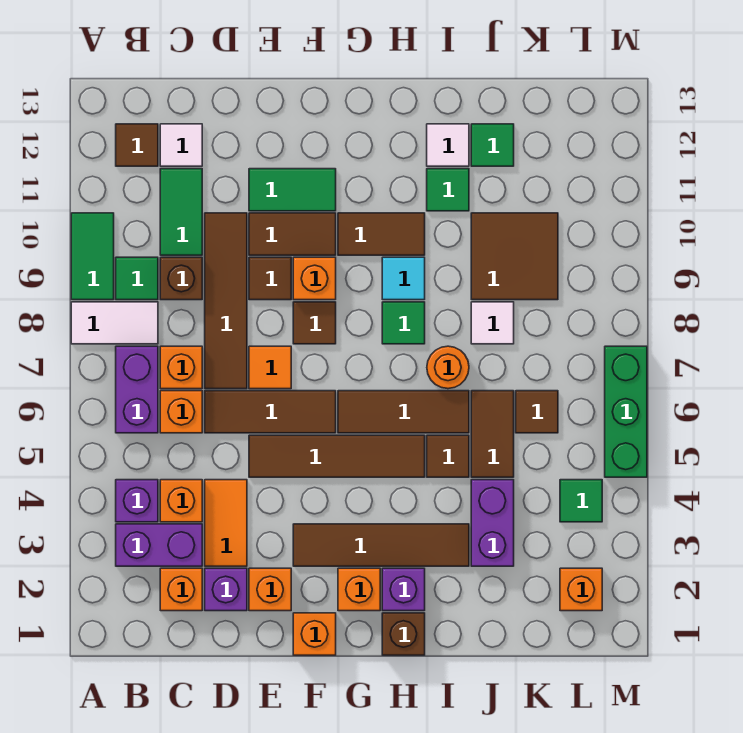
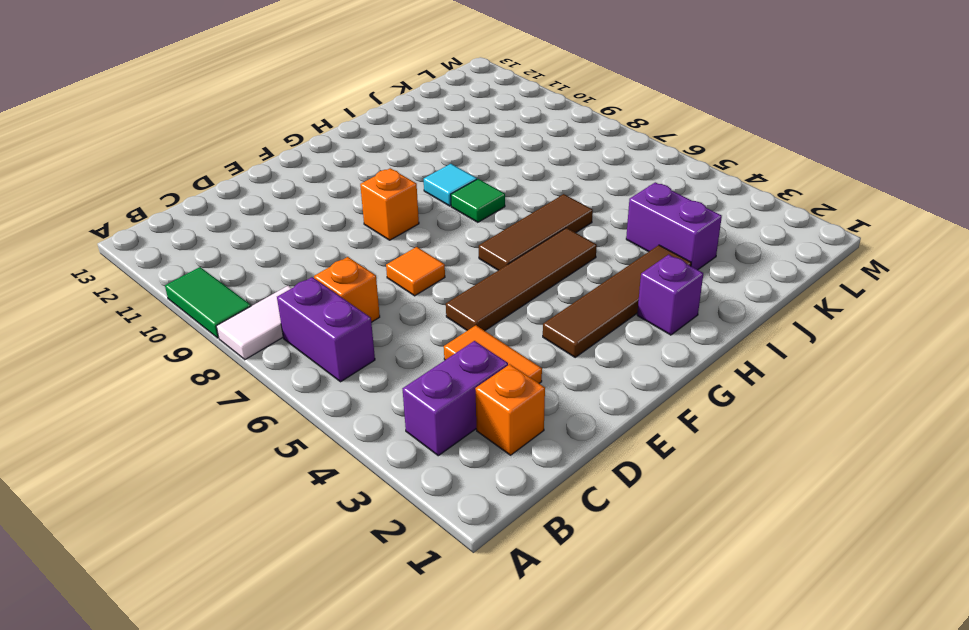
none -> purple 1x1 brick [116,480,158,522]
none -> green 1x1 tile [116,257,158,300]
none -> brown 1x1 tile [116,124,158,166]
none -> orange 1x1 brick [160,480,202,522]

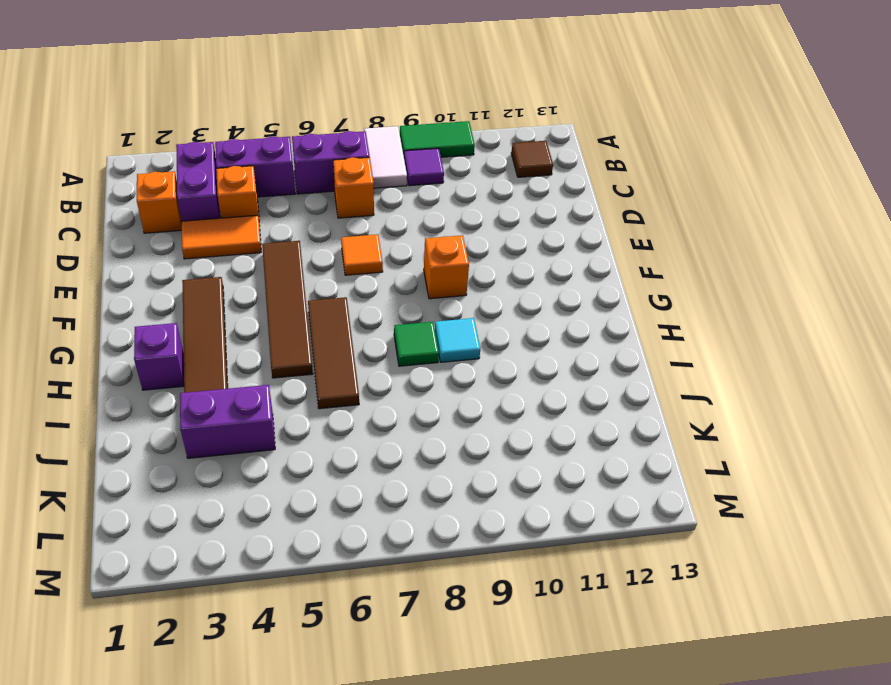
purple 1x2 brick [215,136,295,197] -> purple 1x1 brick [116,480,158,522]
purple 1x1 tile [404,148,444,186] -> green 1x1 tile [116,257,158,300]
none -> orange 1x1 brick [160,391,202,433]
none -> brown 1x1 brick [160,257,202,300]
none -> green 1x2 tile [160,169,202,255]
none -> white 1x1 tile [160,124,202,166]

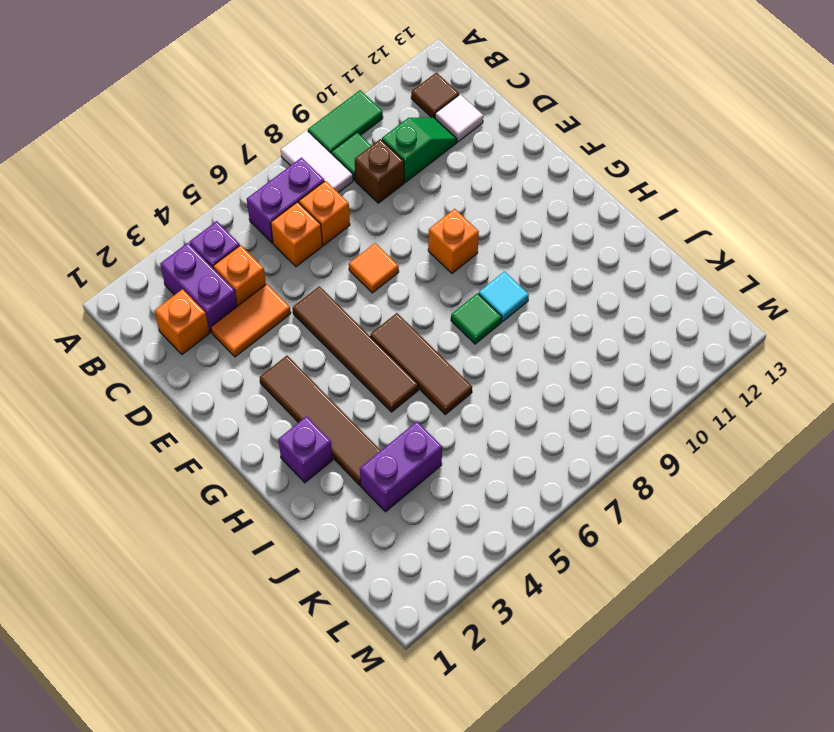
green 1x2 slope [382,117,457,182] -> green 1x2 tile [160,169,202,255]
none -> purple 1x1 brick [205,568,247,611]
none -> brown 1x3 tile [205,391,336,433]
none -> brown 1x4 tile [205,213,247,389]
none -> orange 1x1 brick [249,568,291,611]

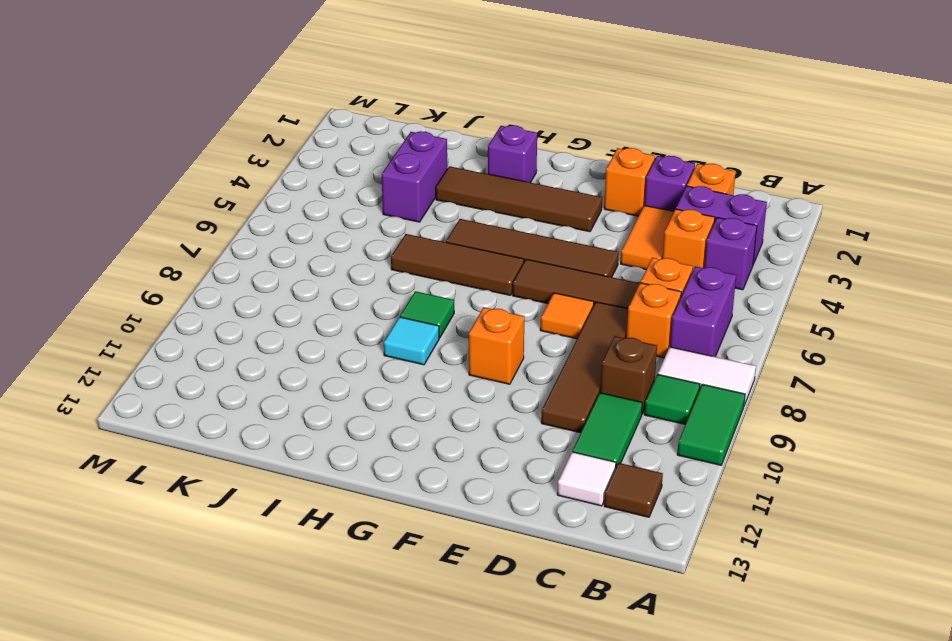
none -> brown 1x1 tile [249,257,291,300]
none -> brown 1x2 tile [249,213,336,255]
none -> green 1x2 tile [249,169,336,211]
none -> orange 1x1 brick [293,613,336,655]

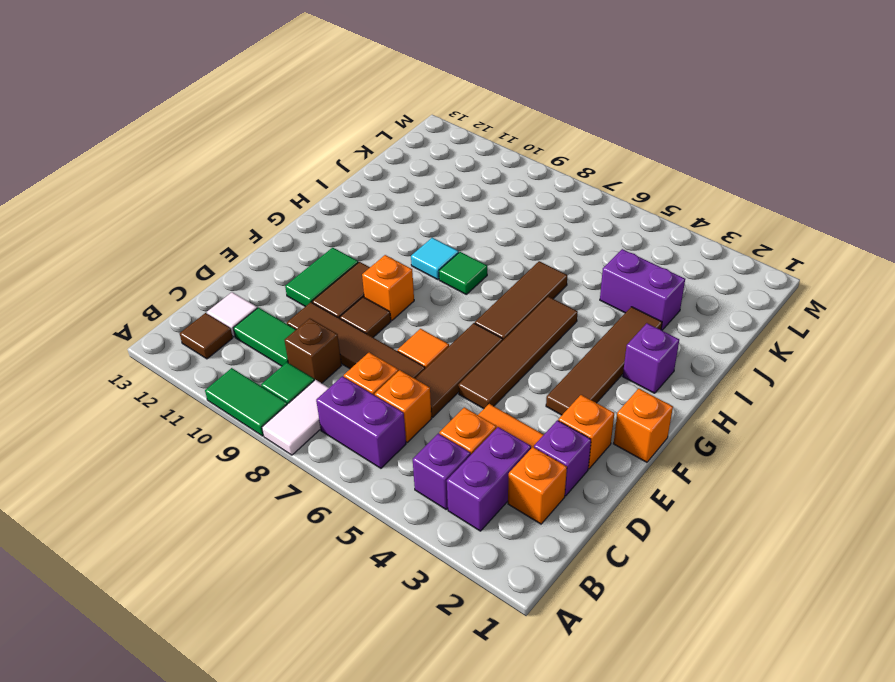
none -> brown 1x1 tile [293,302,336,344]
none -> orange 1x1 brick [338,568,380,611]
none -> brown 1x2 tile [338,213,425,255]
none -> brown 1x1 brick [382,613,425,655]

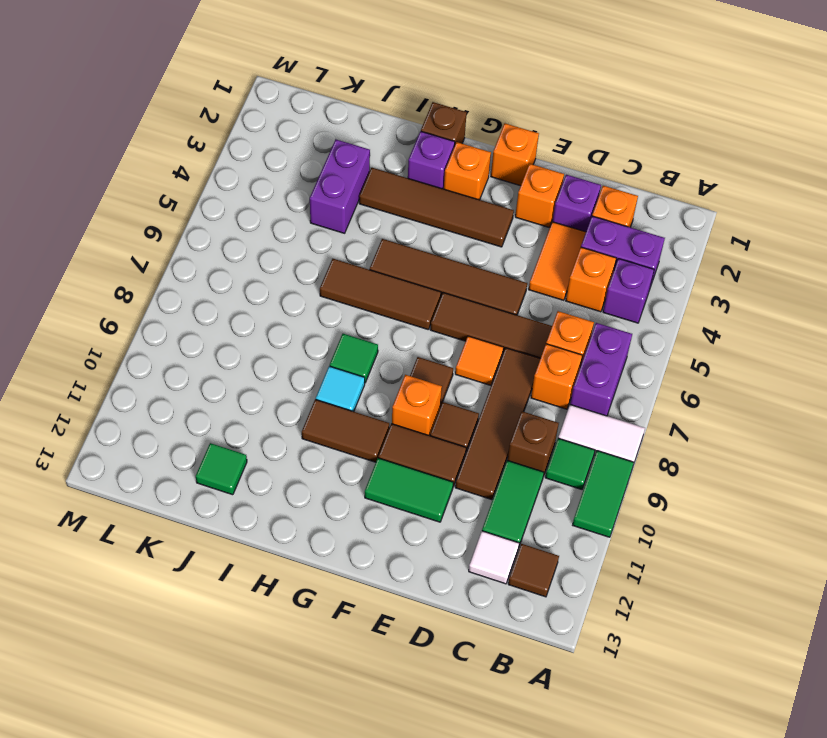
none -> brown 1x1 tile [427,435,469,477]
none -> orange 1x1 round brick [427,346,469,389]
none -> green 1x1 tile [427,169,469,211]
none -> white 1x1 tile [427,124,469,166]

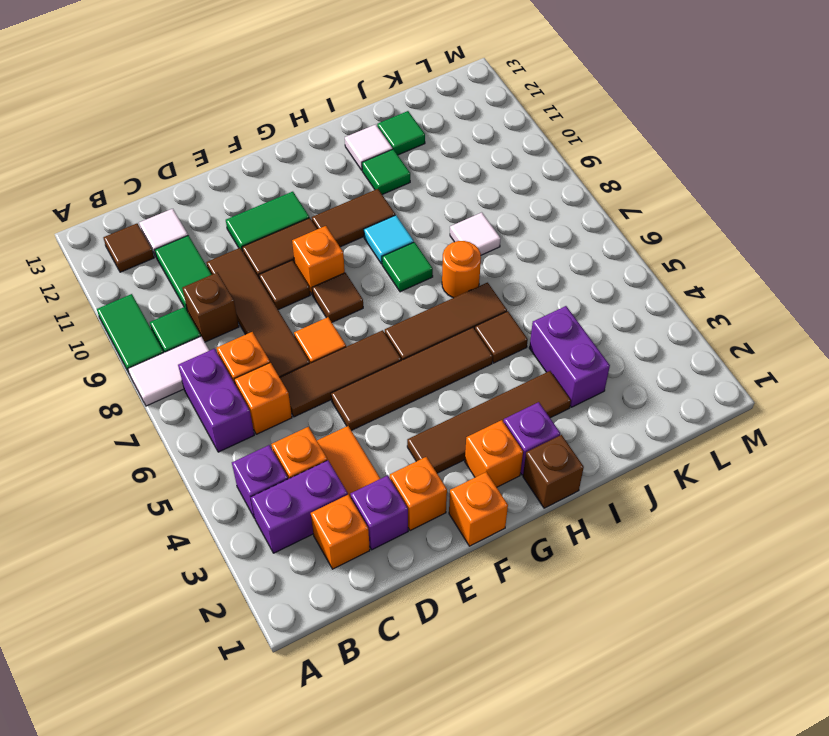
none -> brown 1x2 tile [471,391,514,477]
none -> brown 2x2 tile [471,213,558,300]
none -> brown 1x1 tile [516,391,558,433]
none -> orange 1x1 brick [560,568,602,611]

